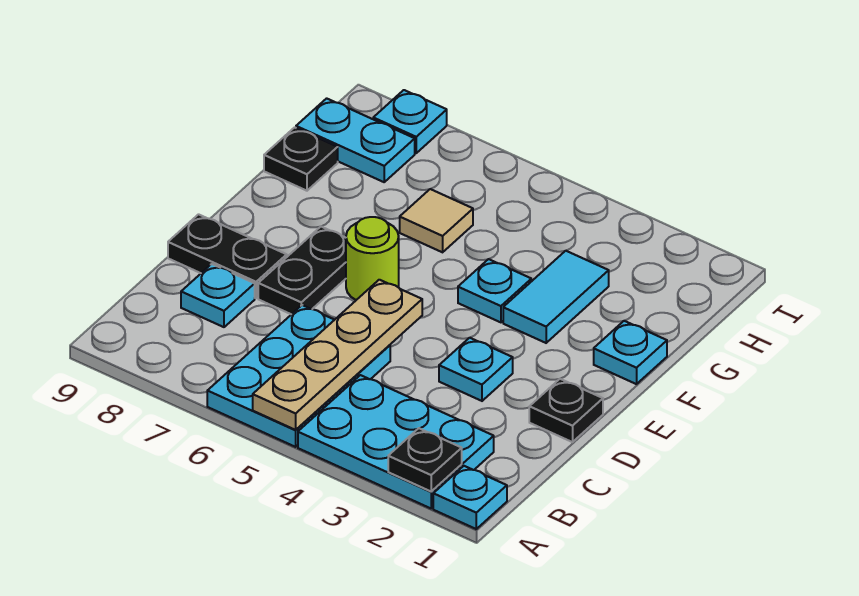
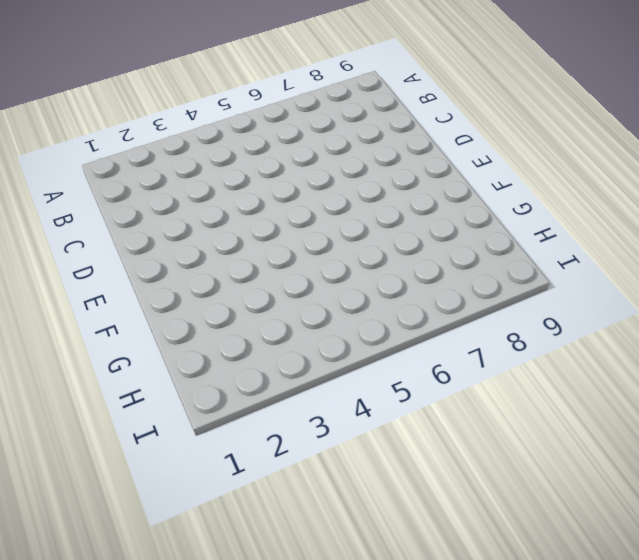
none -> cyan 1x1 plate [433,466,507,529]
none -> cyan 2x3 plate [298,375,494,508]
none -> cyan 2x3 plate [207,305,390,447]

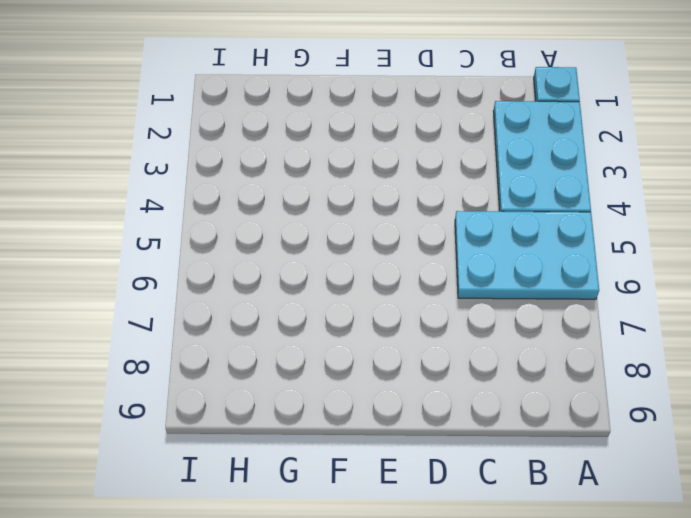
none -> cyan 1x1 plate [181,264,255,327]
none -> black 1x1 plate [529,379,603,442]
none -> cyan 1x1 plate [439,338,513,401]

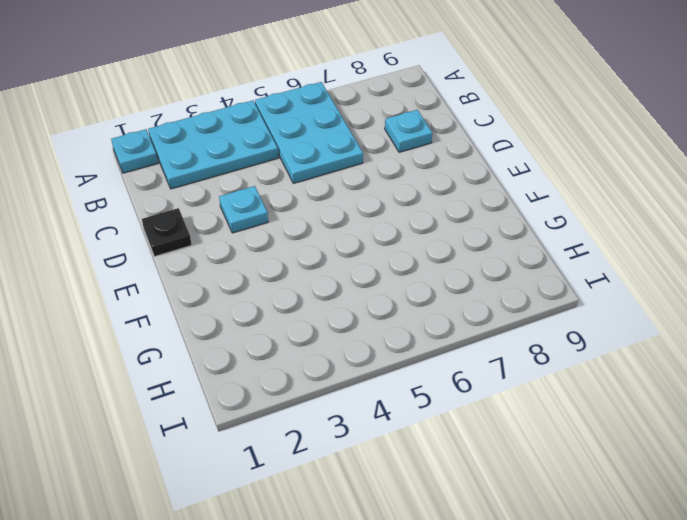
none -> black 1x2 plate [258,226,346,314]
none -> black 1x2 plate [168,214,287,298]
none -> lime 1x1 round brick [346,217,399,300]

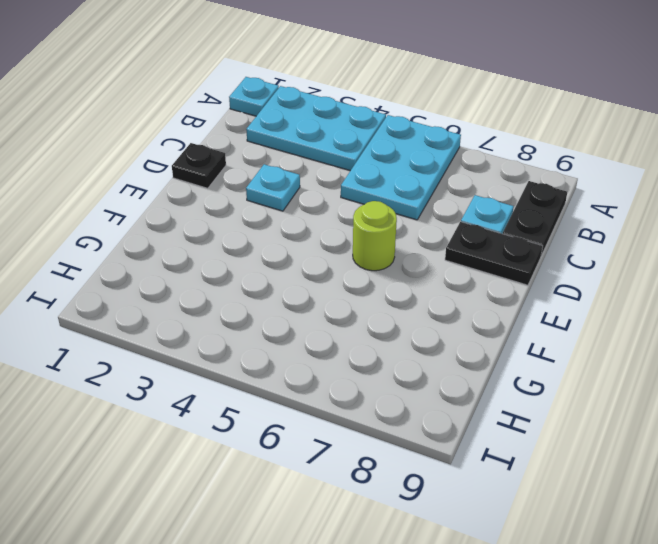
black 1x2 plate [503,181,567,256] -> black 1x2 plate moved to [258,226,346,314]
none -> cyan 1x1 plate [594,321,667,384]
none -> cyan 1x2 tile [503,251,609,343]
none -> cyan 1x1 plate [458,259,531,322]

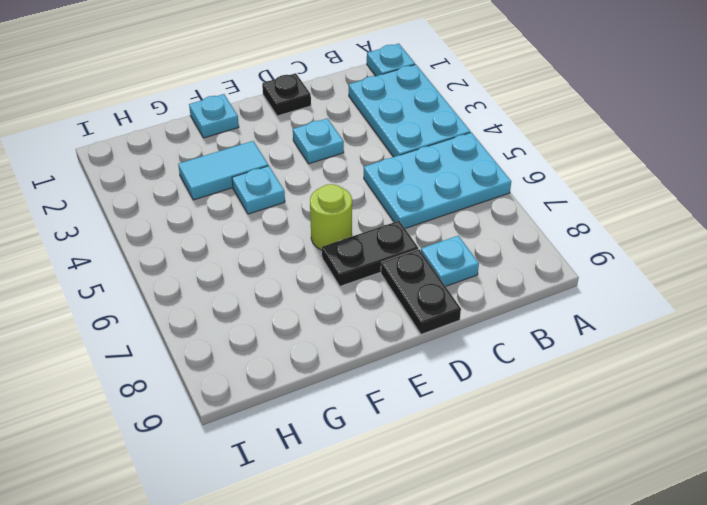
none -> tan 1x1 tile [400,189,473,252]
none -> black 1x1 plate [264,127,338,191]
none -> cyan 1x2 plate [296,98,415,182]

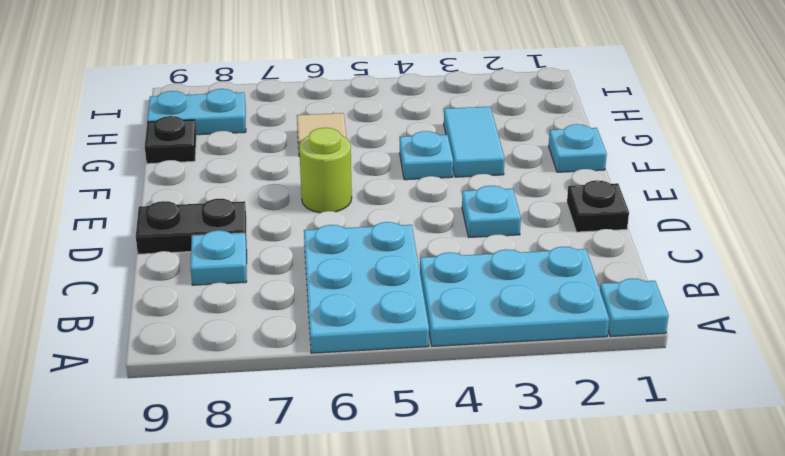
none -> black 1x2 plate [258,226,346,314]
none -> cyan 1x1 plate [373,90,447,153]
none -> black 1x1 plate [388,428,462,492]

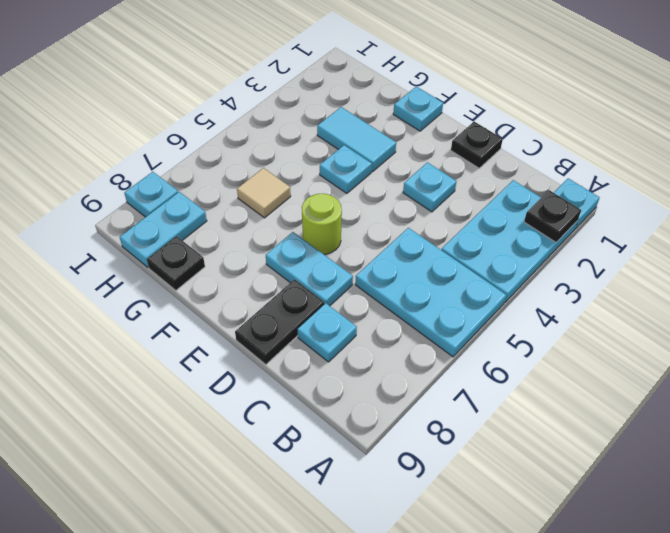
cyan 1x2 plate [266,232,353,306] -> black 1x2 plate [258,226,346,314]
none -> tan 1x4 plate [253,280,422,430]

